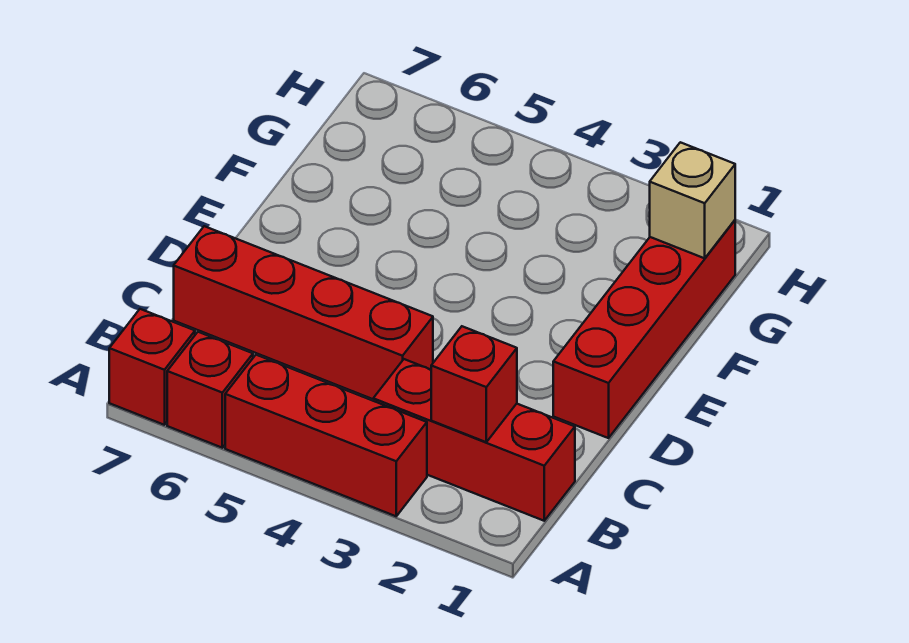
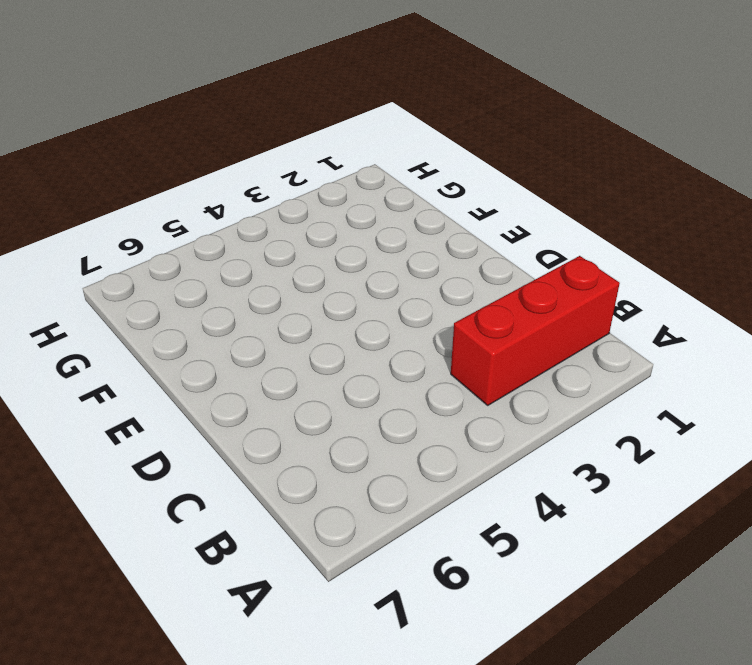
none -> red 1x3 brick [225,355,427,516]
none -> red 1x1 brick [167,332,253,448]

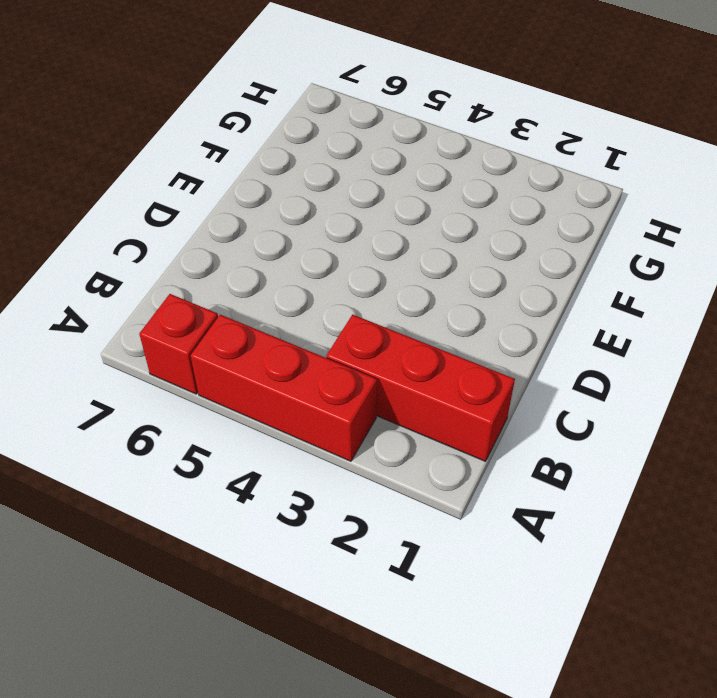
none -> red 1x1 brick [109,309,195,425]
none -> red 1x4 brick [174,226,433,399]

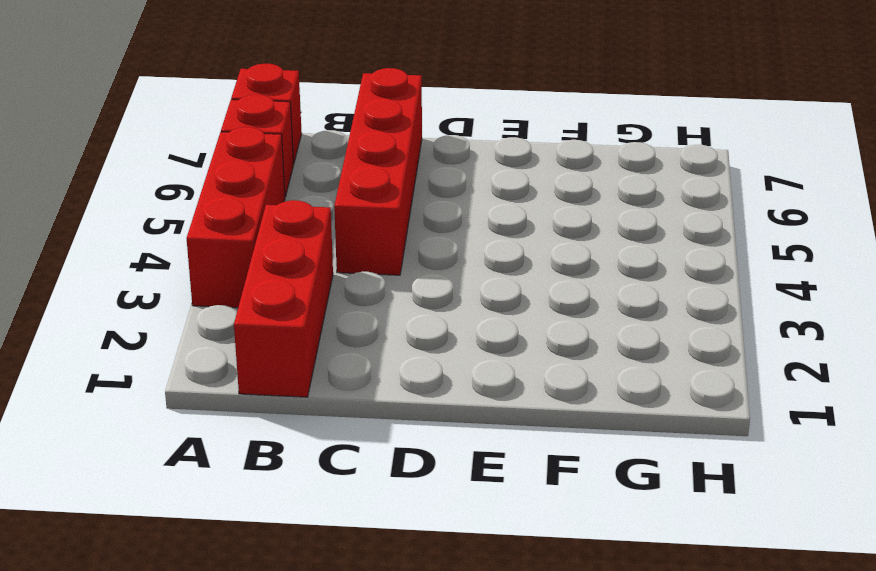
none -> red 1x4 brick [553,220,735,438]
none -> red 1x1 brick [431,326,517,442]

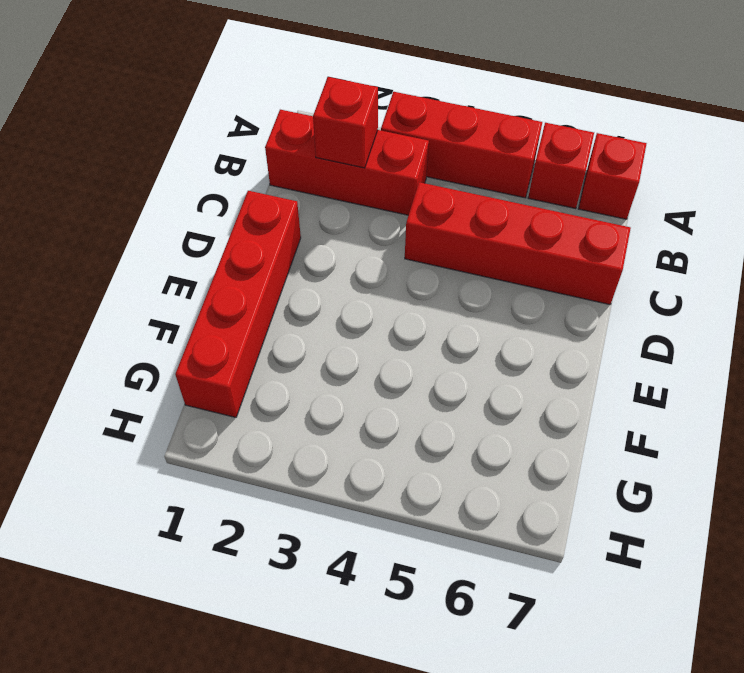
none -> tan 1x1 brick [650,142,735,258]

